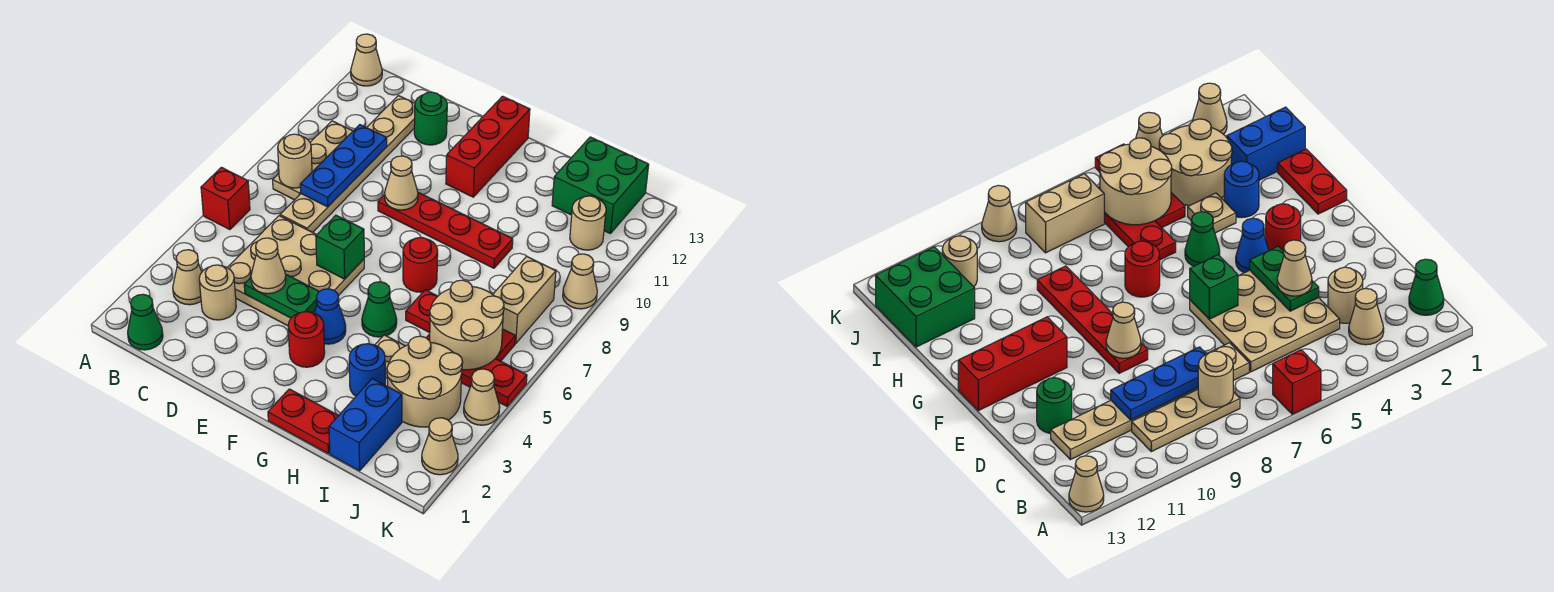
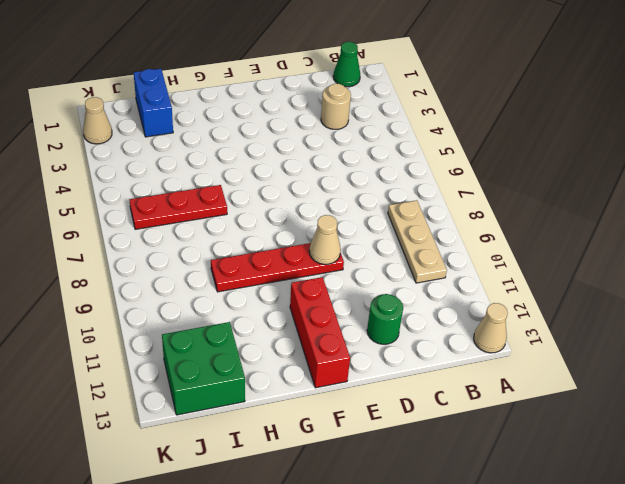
none -> red 1x1 brick [201,167,250,230]
none -> tan 1x1 cone [173,250,202,305]
none -> tan 3x3 plate [227,216,364,326]
none -> tan 1x6 plate [280,96,415,232]

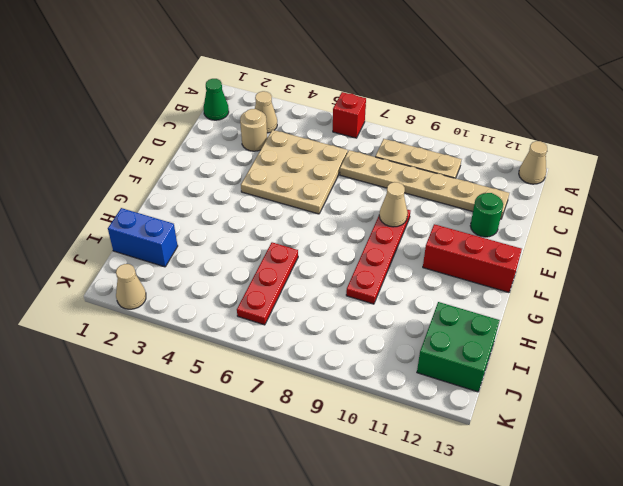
none -> red 1x1 round brick [288,312,325,367]
none -> blue 1x1 cone [314,289,346,344]
none -> red 1x2 plate [268,389,338,453]
none -> green 1x1 cone [362,282,397,337]

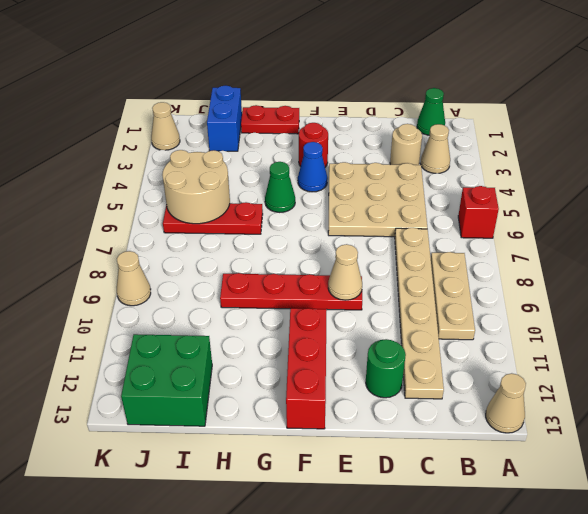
none -> red 1x1 round brick [403,237,438,292]
none -> blue 1x1 round brick [349,344,385,396]
none -> tan 1x1 plate [375,335,405,378]
none -> tan 2x2 round brick [387,336,463,427]

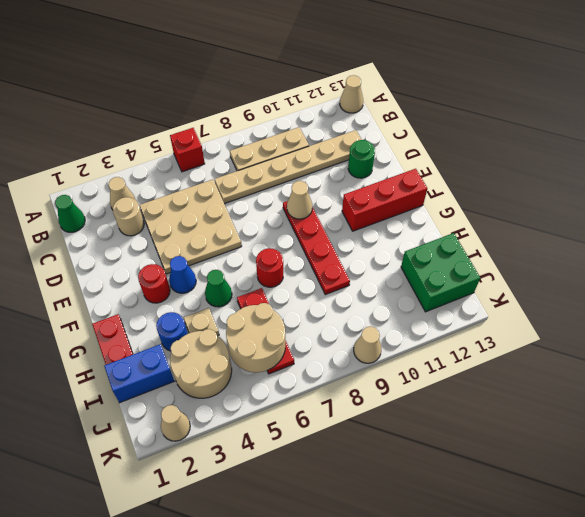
none -> red 1x3 plate [426,334,527,406]
none -> tan 1x2 brick [493,256,556,344]
none -> tan 1x1 round brick [570,196,606,250]
none -> tan 1x1 cone [464,369,500,425]

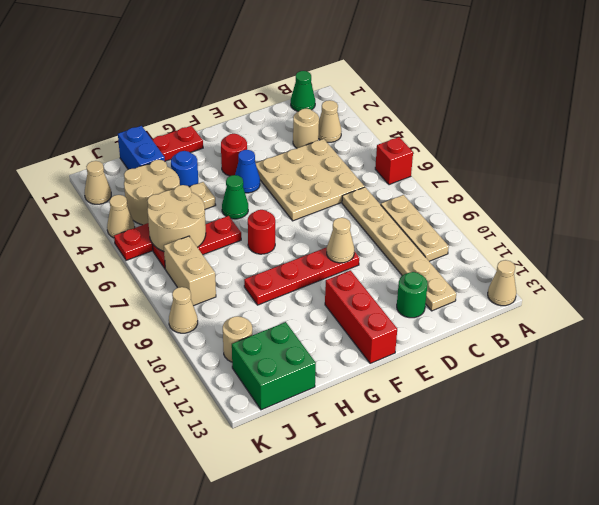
none -> tan 1x1 round brick [278,134,312,188]
none -> blue 1x3 plate [300,125,387,207]
none -> green 1x2 plate [244,274,319,318]
none -> green 1x1 brick [316,215,364,279]

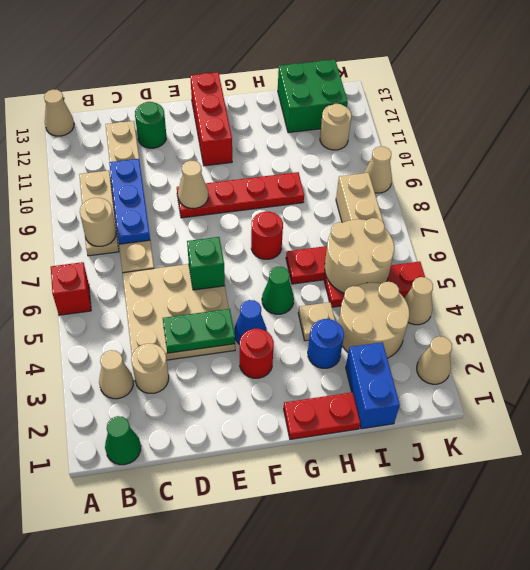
none -> tan 1x1 cone [251,238,286,294]

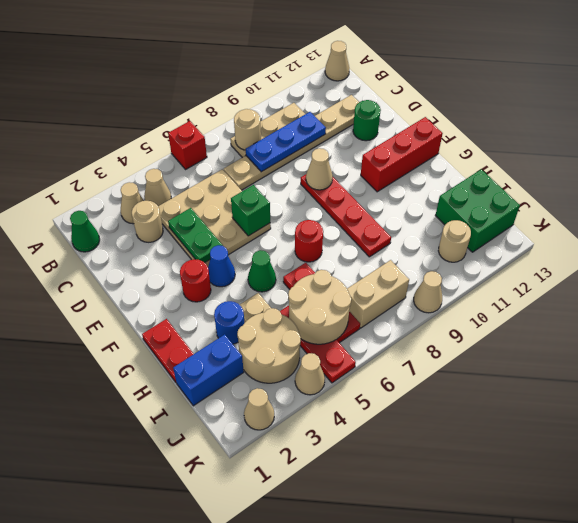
tan 1x1 cone [144,169,171,206] -> tan 1x1 cone moved to [251,238,286,294]

